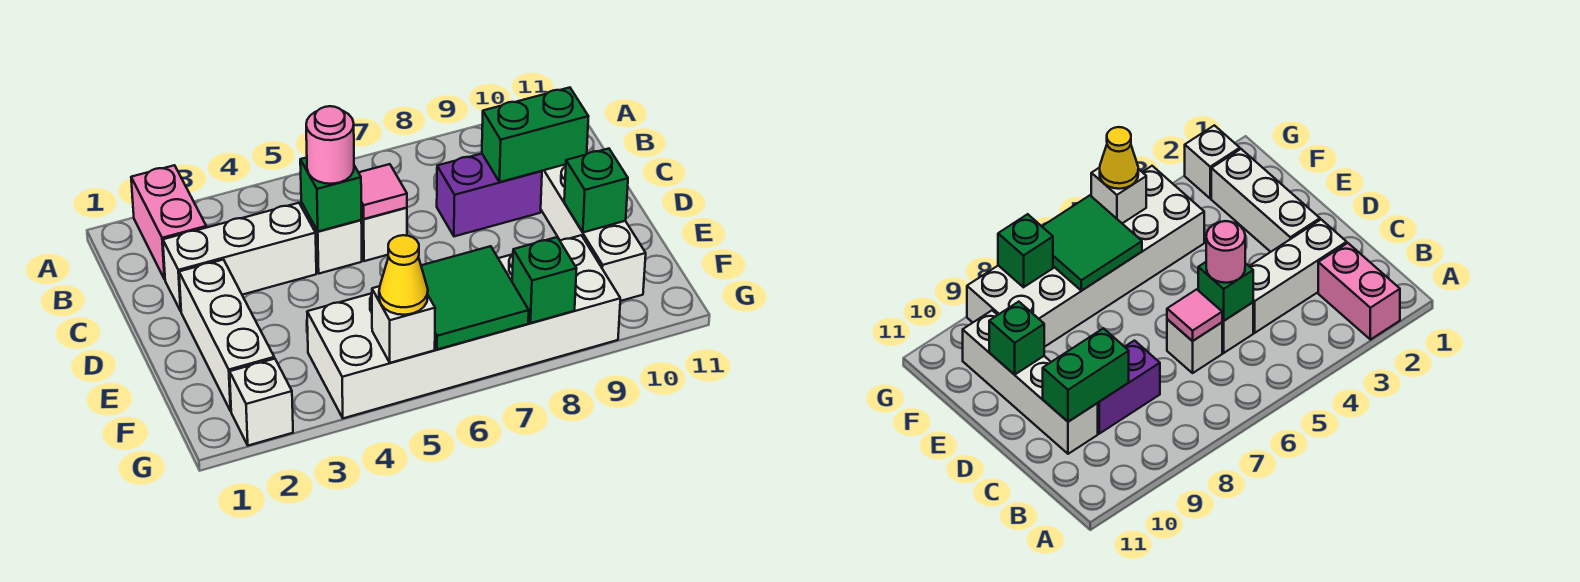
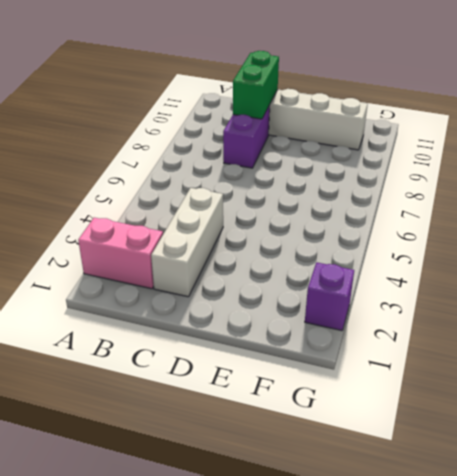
purple 1x1 brick [305,262,354,331] -> white 1x1 brick [230,359,293,446]
none -> white 1x1 brick [301,203,362,274]
none -> white 1x1 brick [361,208,407,261]
none -> white 1x3 brick [179,260,274,411]

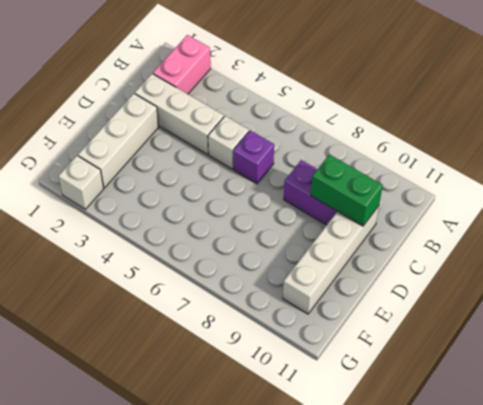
purple 1x1 brick [233,130,274,184] -> white 1x1 brick [361,208,407,261]
none -> white 2x6 brick [307,235,620,418]
none -> green 1x1 brick [300,157,361,231]
none -> pink 1x1 tile [359,164,407,219]

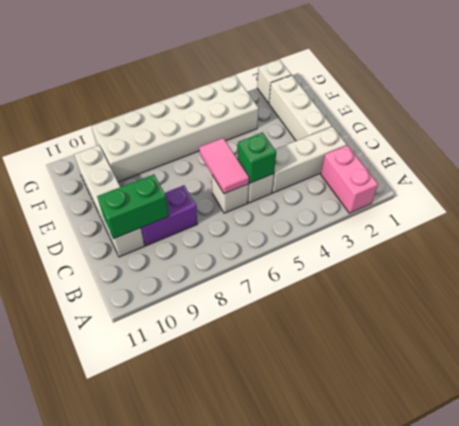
pink 1x2 tile [199,138,249,194] -> pink 1x1 tile [359,164,407,219]
none -> green 1x1 brick [564,149,628,232]
none -> green 2x2 tile [421,246,529,350]
none -> white 1x1 brick [372,286,435,363]

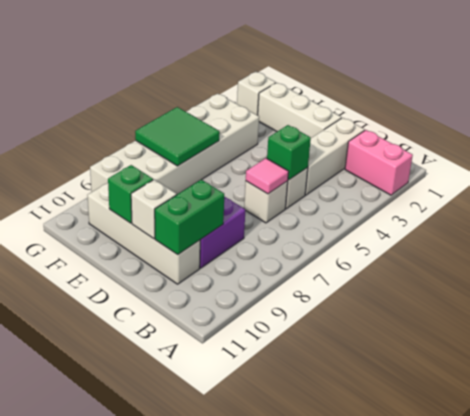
white 1x1 brick [131,180,177,239] -> white 1x1 brick moved to [372,286,435,363]
none -> green 1x1 brick [512,237,577,323]
none -> pink 1x1 round brick [306,106,354,184]
none -> yellow 1x1 cone [379,235,428,315]

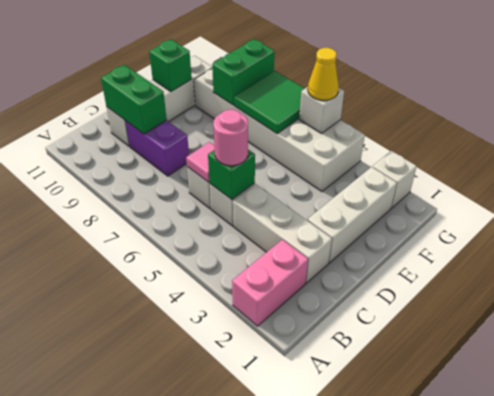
green 1x2 brick [212,39,274,105] -> green 1x1 brick [512,237,577,323]

